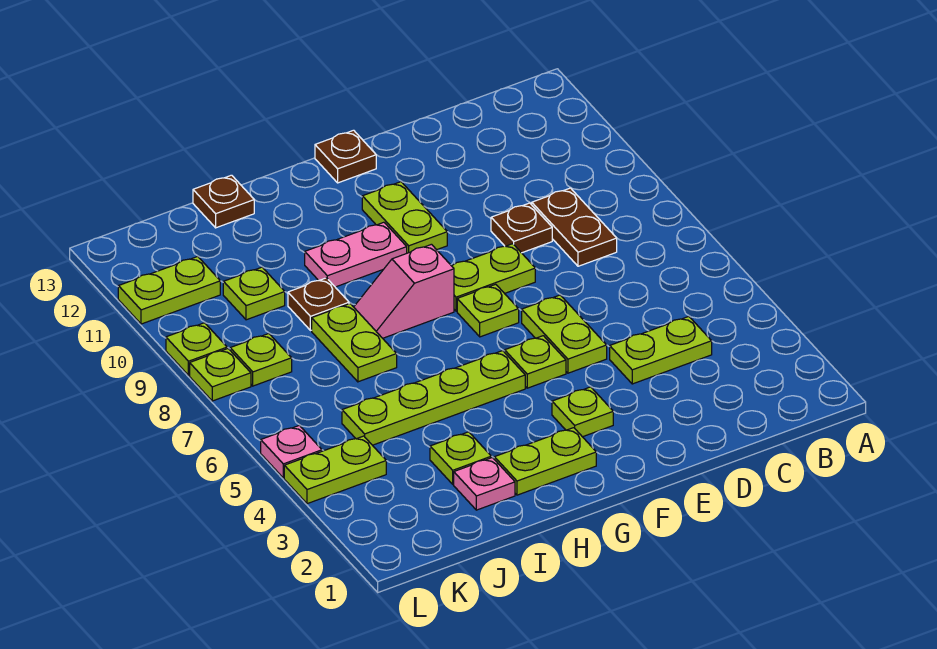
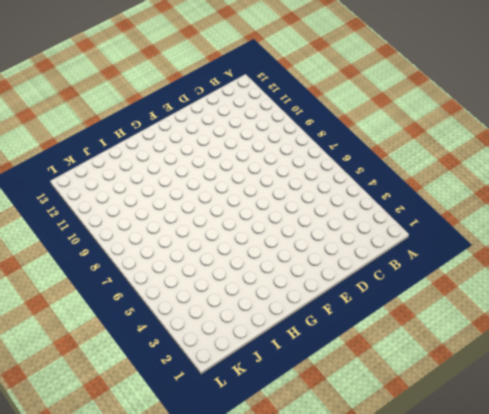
none -> lime 1x2 plate [610,317,712,384]
none -> brown 1x2 plate [532,188,617,266]
none -> brown 1x1 plate [491,203,552,253]

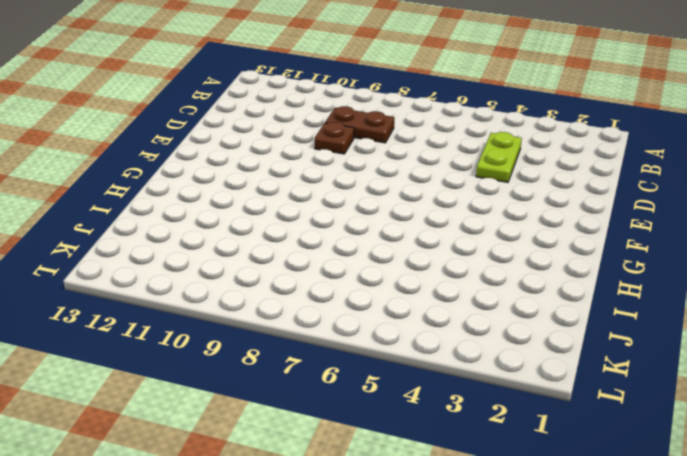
none -> lime 1x2 plate [522,295,607,373]
none -> lime 1x2 plate [452,244,535,311]
none -> lime 1x1 plate [552,387,613,437]

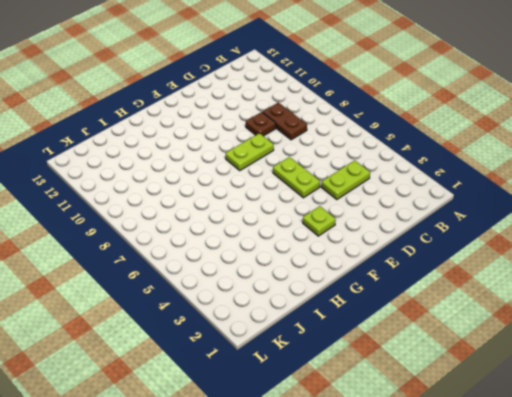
none -> lime 1x1 plate [505,336,566,388]
none -> lime 1x1 plate [457,284,519,337]
none -> lime 1x2 plate [362,182,447,253]

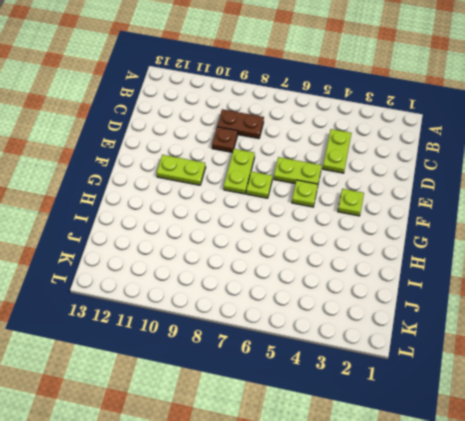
none -> brown 1x1 plate [315,130,376,183]
none -> lime 1x2 plate [494,428,596,495]
none -> lime 1x4 plate [342,351,525,445]

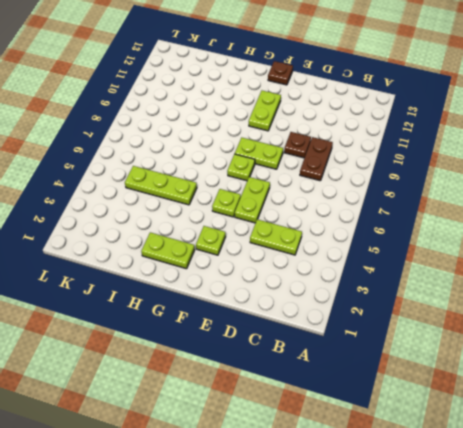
lime 1x3 plate [125,166,197,205] -> lime 1x4 plate [342,351,525,445]
none -> pink 1x2 slope [354,244,454,338]
none -> pink 1x2 plate [305,222,407,287]
none -> pink 1x1 plate [454,458,515,510]

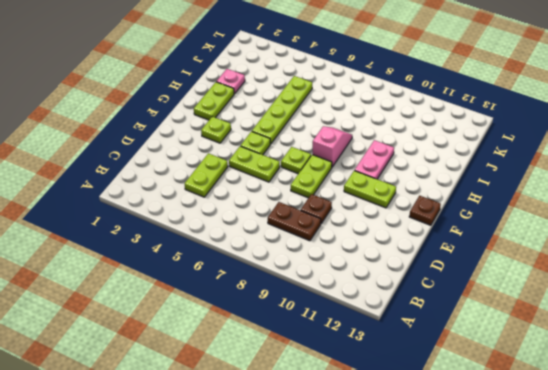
none -> lime 1x1 plate [430,432,491,484]
none -> lime 1x2 plate [312,304,397,382]
none -> brown 1x1 plate [288,278,349,330]

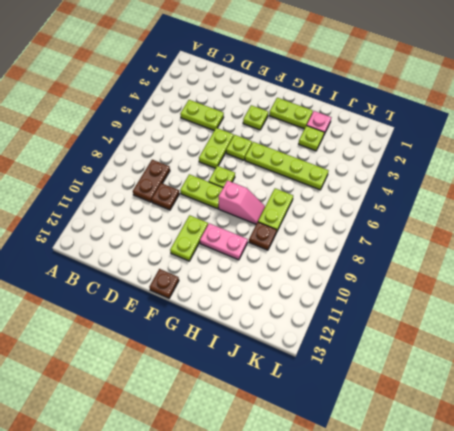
none -> brown 1x1 plate [193,175,254,228]
none -> lime 1x1 plate [223,267,285,320]
none -> lime 1x2 plate [284,436,386,504]

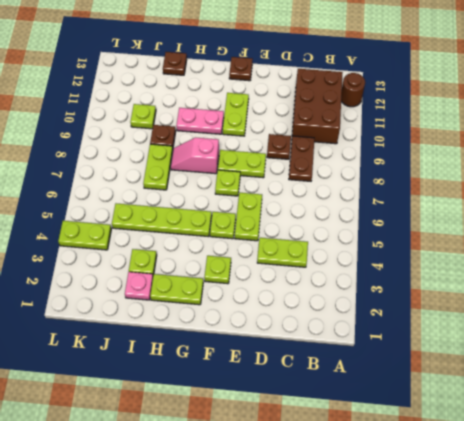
brown 1x1 round brick [341,73,365,107] -> none
brown 2x3 brick [292,69,343,144] -> none
none -> lime 1x1 plate [230,334,292,386]
none -> lime 1x2 plate [118,257,220,324]
none -> pink 1x1 plate [261,425,322,478]

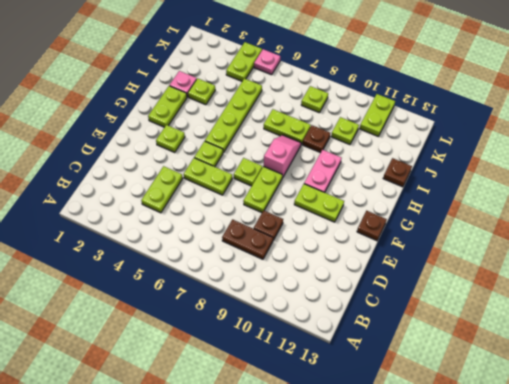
none -> lime 1x1 plate [190,349,251,401]
none -> lime 1x1 plate [166,323,227,375]

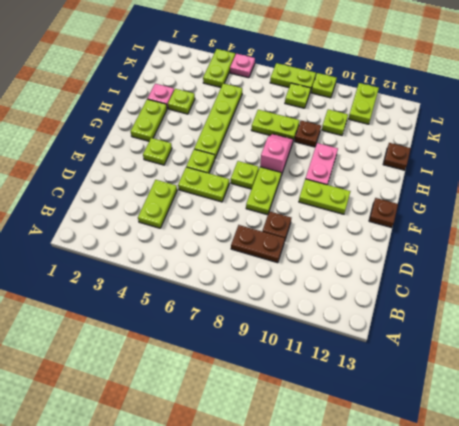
lime 1x2 plate [270,63,316,91] -> lime 1x1 plate [190,349,251,401]

